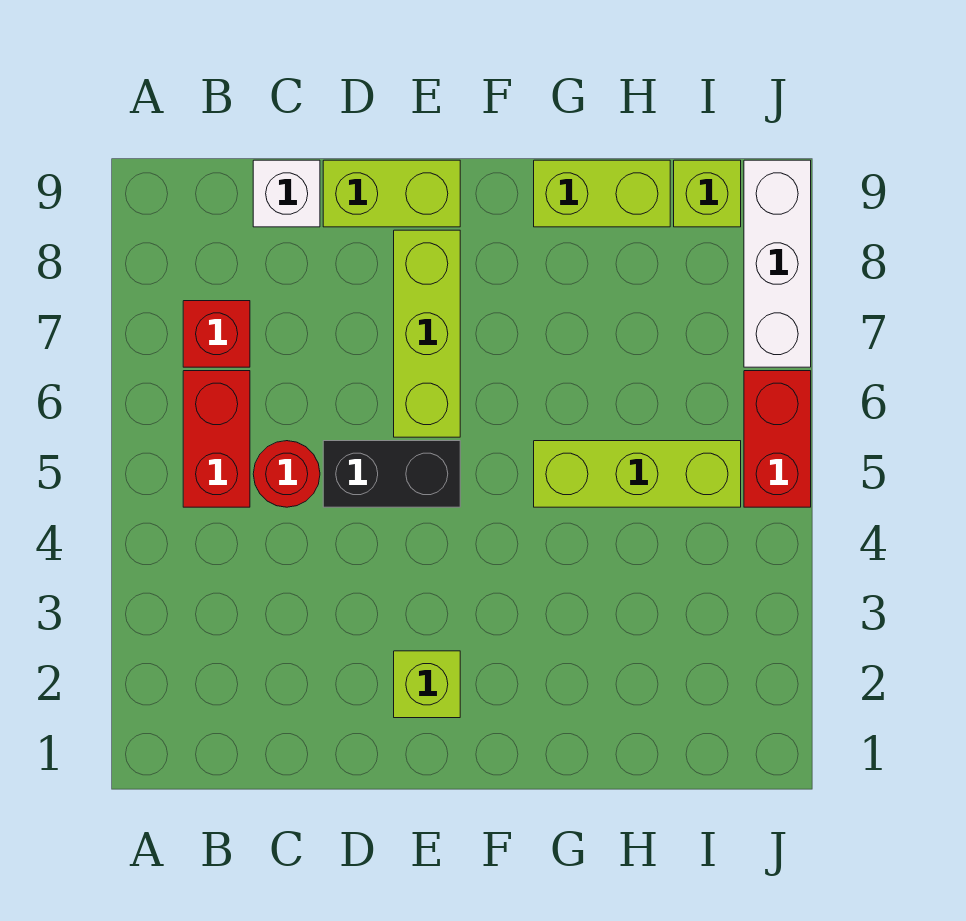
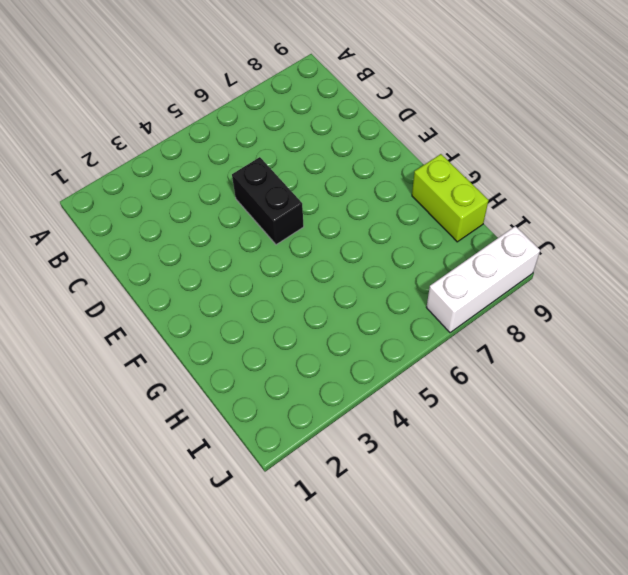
none -> red 1x2 brick [183,371,250,507]
none -> red 1x1 brick [183,301,250,367]
none -> red 1x1 round brick [253,441,320,507]

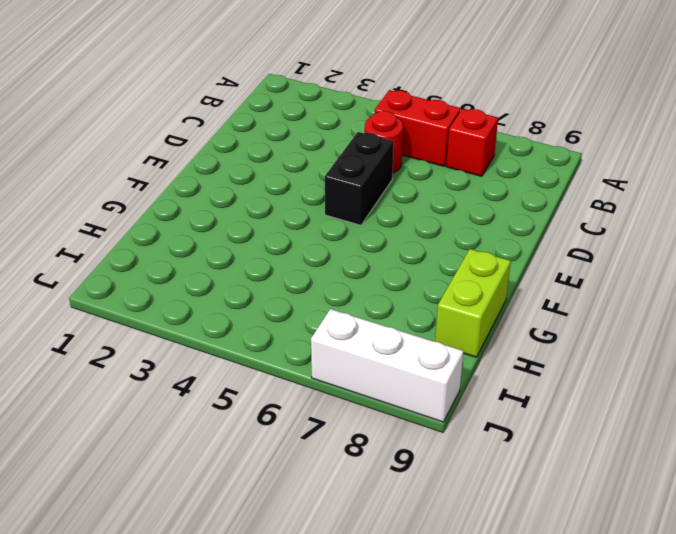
none -> white 1x1 brick [253,160,320,227]
none -> lime 1x2 brick [323,160,460,227]
none -> lime 1x1 brick [394,651,460,718]

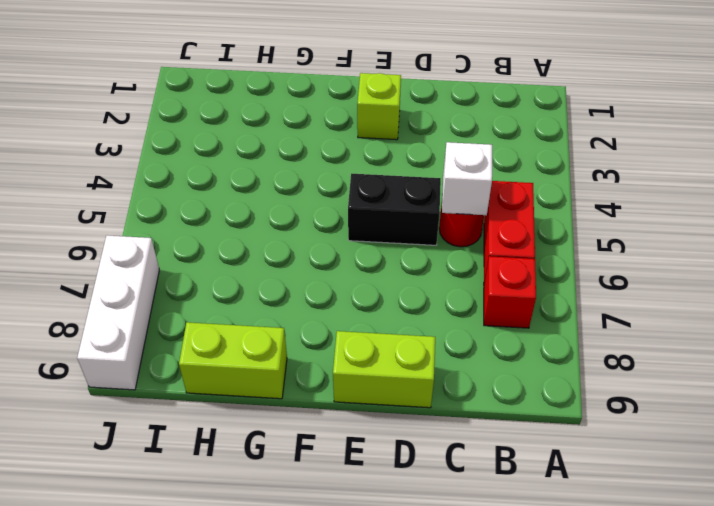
white 1x1 brick [442,142,492,215] -> white 1x1 brick moved to [253,160,320,227]
none -> lime 1x3 brick [394,230,460,437]
none -> lime 1x3 brick [534,441,741,507]
none -> lime 1x1 brick [674,160,741,227]

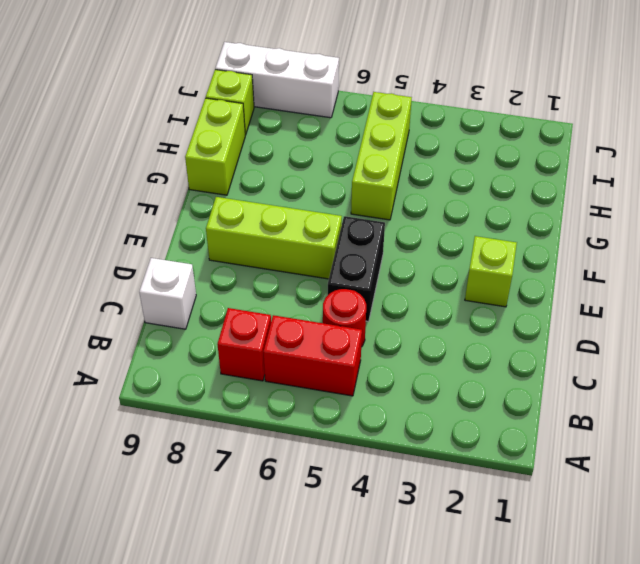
none -> lime 1x2 brick [323,160,460,227]
none -> red 1x2 brick [744,371,811,507]

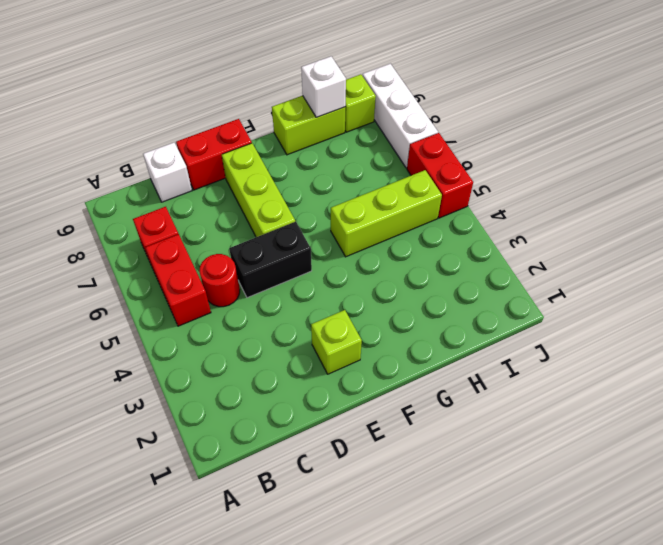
red 1x2 brick [176,119,252,190] -> lime 1x2 brick [323,160,460,227]
white 1x1 brick [301,56,346,117] -> none

